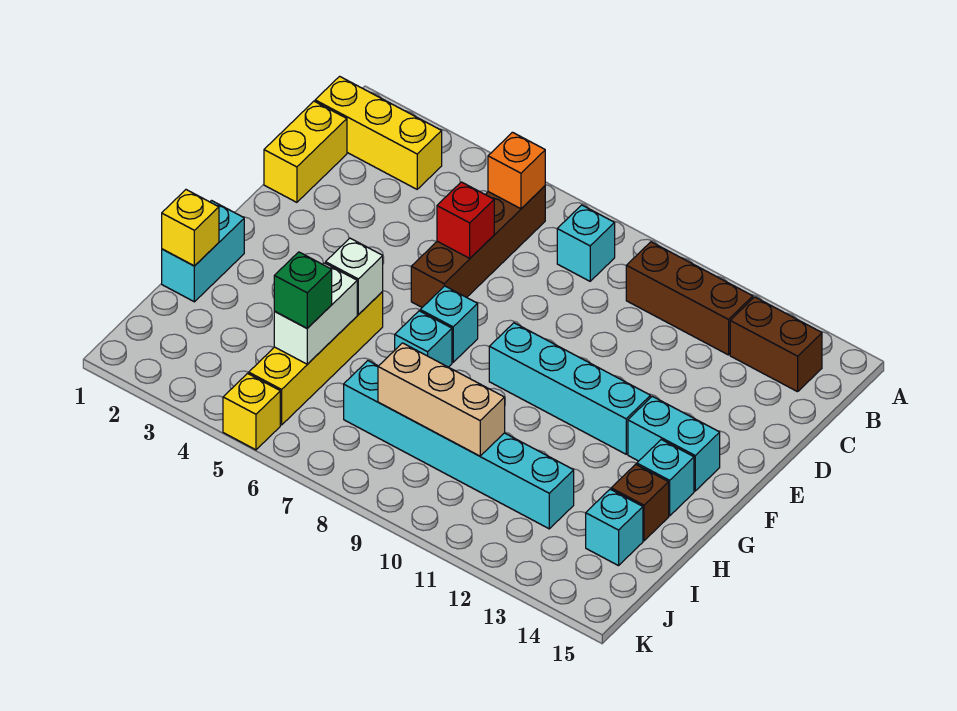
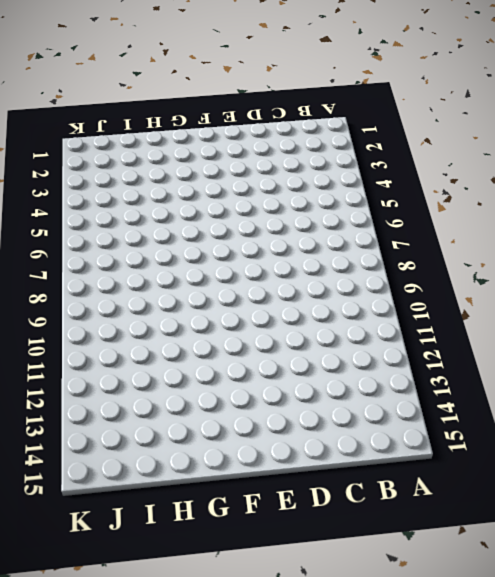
none -> yellow 1x3 brick [315,76,442,189]
none -> brown 1x4 brick [411,186,545,307]
none -> cyan 1x1 brick [557,205,615,281]

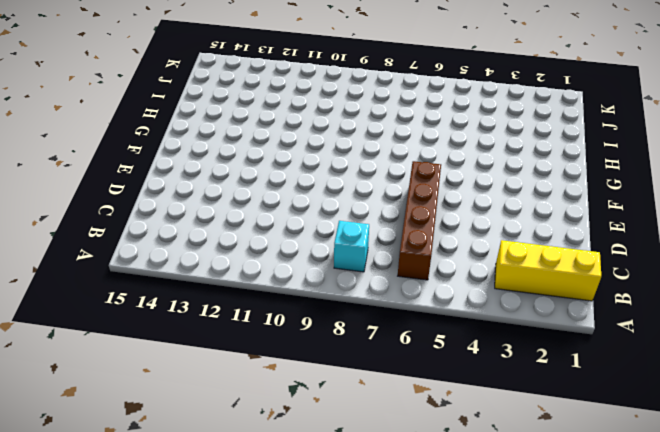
none -> brown 1x3 brick [626,242,753,355]
none -> brown 1x2 brick [730,297,822,392]
none -> yellow 1x2 brick [264,101,347,202]

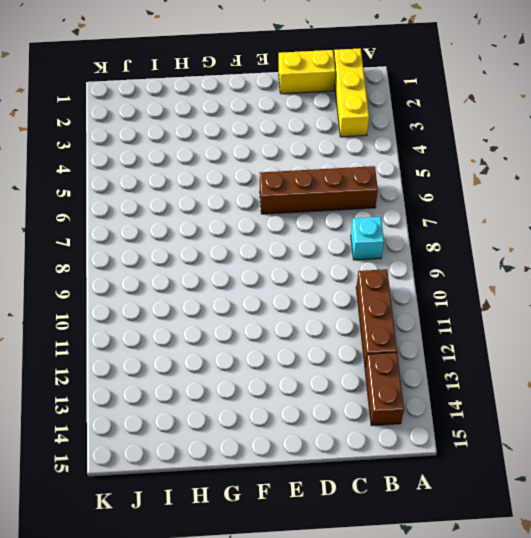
none -> cyan 1x1 brick [420,286,478,362]
none -> cyan 1x4 brick [489,323,651,454]
none -> cyan 1x2 brick [628,396,720,491]

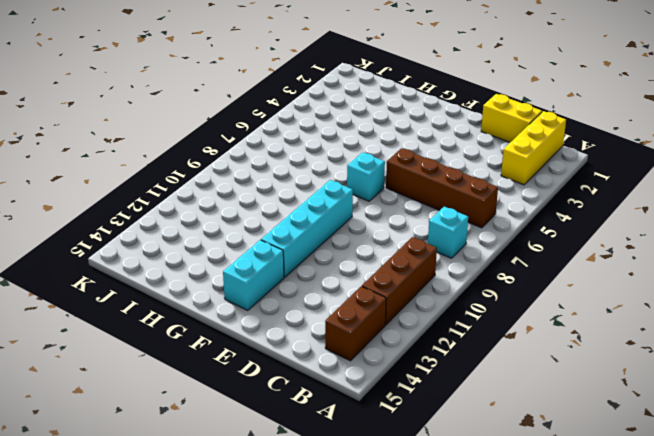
none -> cyan 1x2 brick [162,201,244,302]
none -> yellow 1x4 brick [249,292,383,425]
none -> cyan 1x1 brick [395,311,452,367]

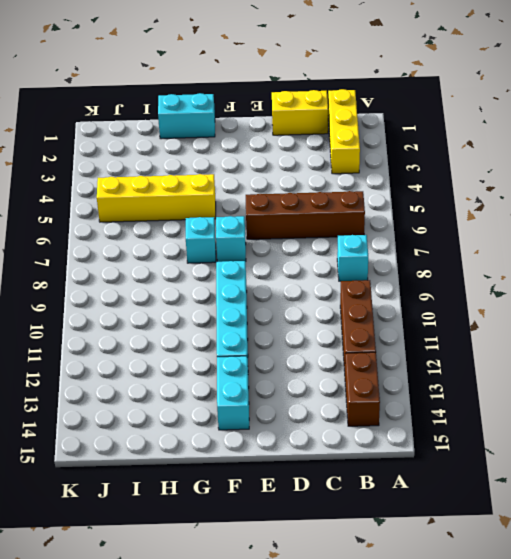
none -> cyan 1x1 brick [637,440,694,516]
none -> brown 1x1 brick [611,464,669,541]
none -> cyan 1x6 brick [344,361,574,529]

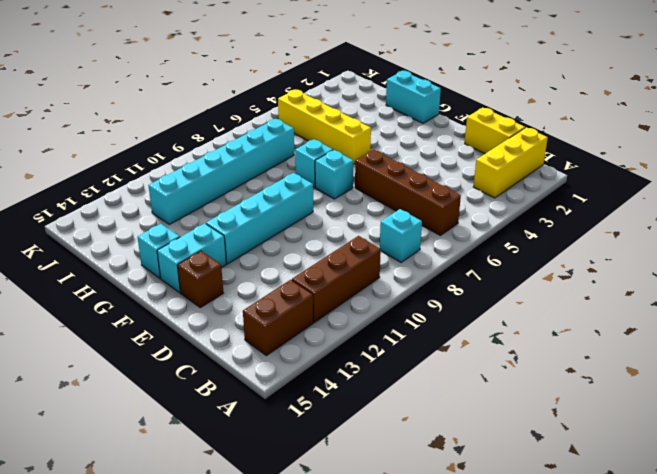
brown 1x1 brick [177,251,223,308] -> brown 1x1 brick moved to [611,464,669,541]
none -> cyan 1x1 brick [586,489,643,566]
none -> yellow 1x1 brick [223,373,280,450]
none -> orange 1x1 brick [488,132,545,209]

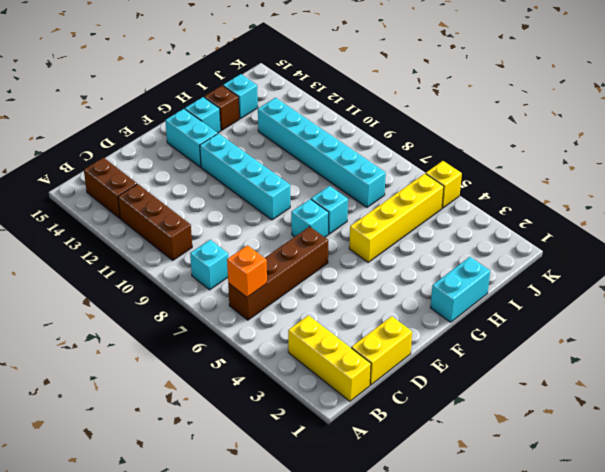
none -> red 1x1 brick [437,182,494,258]
none -> white 1x1 brick [326,238,383,315]
none -> yellow 1x1 brick [162,190,219,266]

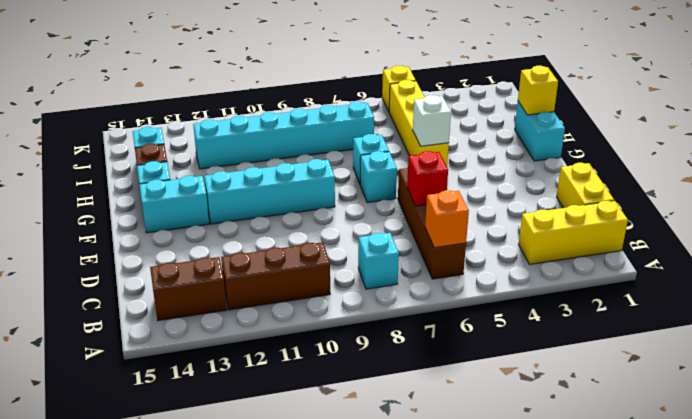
none -> white 1x2 brick [274,263,357,364]
none -> tan 1x3 brick [378,343,505,456]
none -> green 1x1 brick [274,252,332,328]

